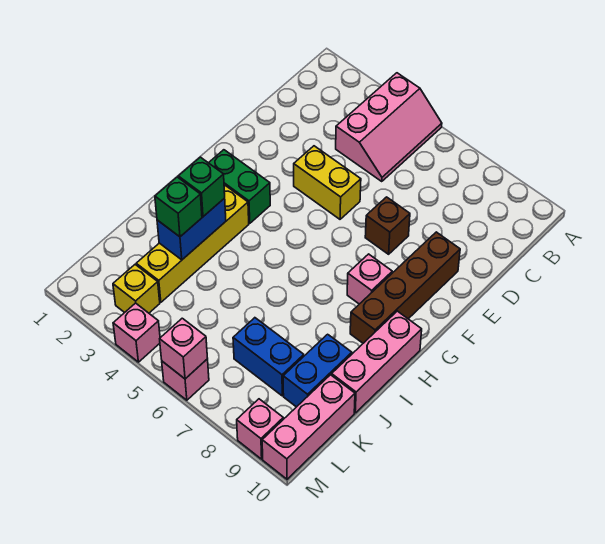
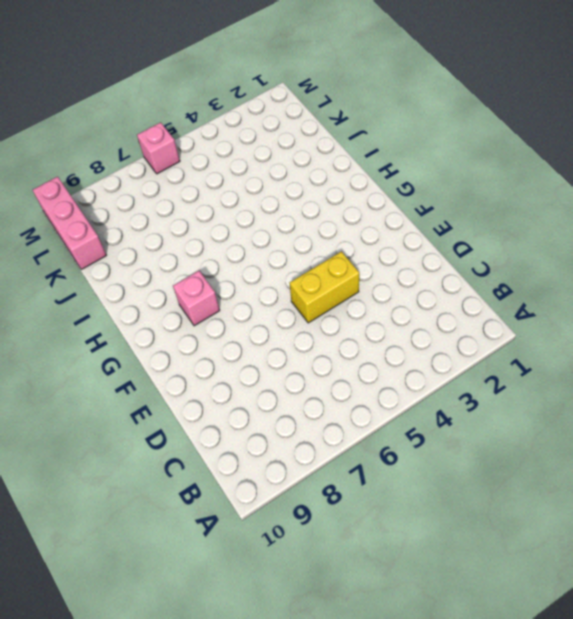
none -> pink 2x3 slope [336,73,442,182]
none -> brown 1x1 brick [365,197,410,254]
none -> brown 1x4 brick [350,232,460,343]

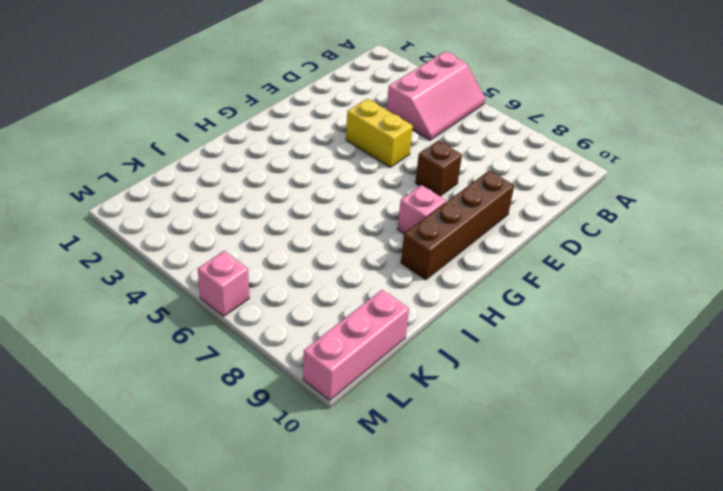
none -> green 1x2 brick [209,150,270,223]
none -> yellow 1x4 brick [136,186,249,302]
none -> pink 1x3 brick [332,311,422,413]

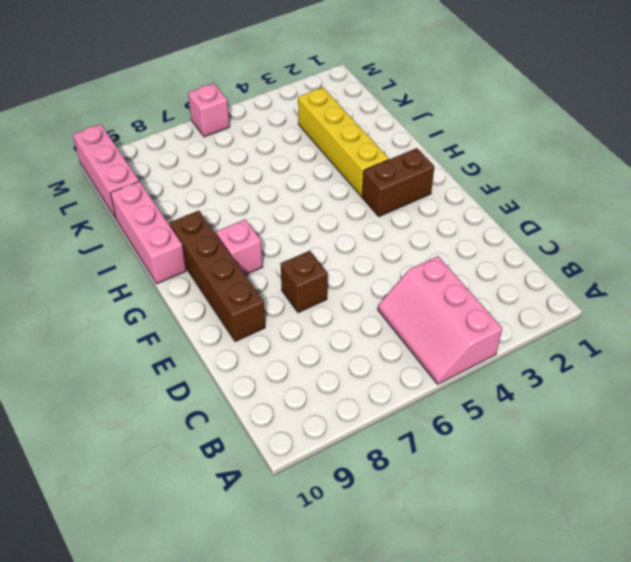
brown 1x2 brick [362,148,434,217] -> green 1x2 brick [209,150,270,223]
none -> yellow 1x2 brick [294,146,361,219]
none -> blue 1x2 brick [283,334,352,407]
none -> blue 1x2 brick [233,318,304,396]

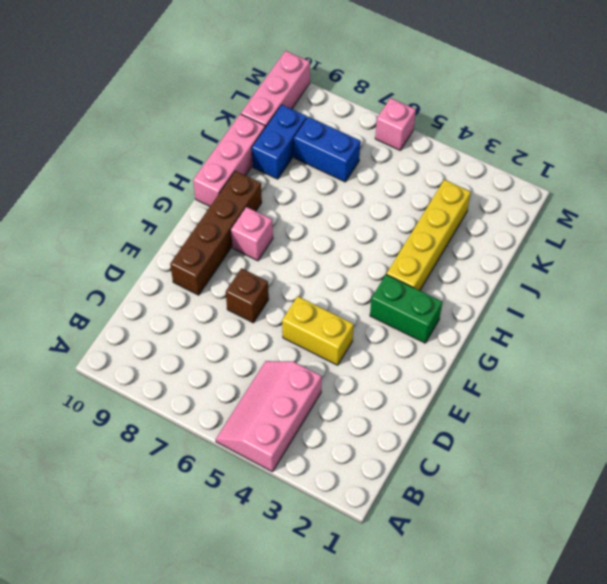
none -> yellow 1x1 brick [113,265,160,313]
none -> pink 1x1 brick [113,303,160,362]
none -> pink 1x1 brick [237,399,283,459]

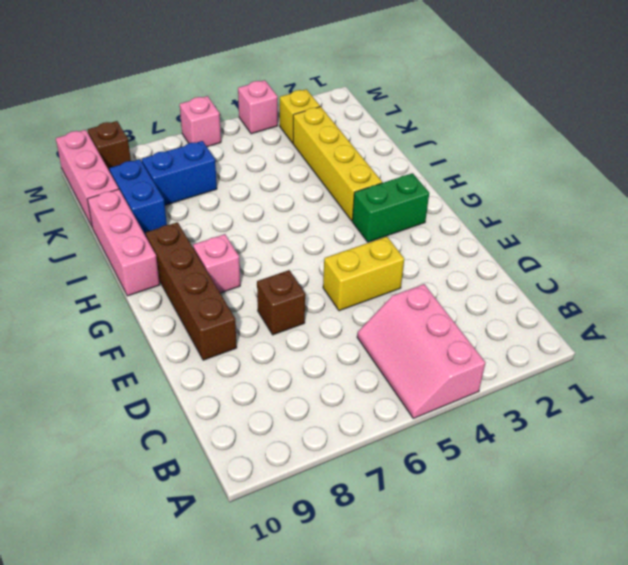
brown 1x1 brick [88,121,131,171] -> pink 1x1 brick [237,399,283,459]
none -> blue 1x2 brick [157,198,226,260]
none -> pink 1x1 brick [160,318,208,379]
none -> green 1x1 brick [178,157,225,216]

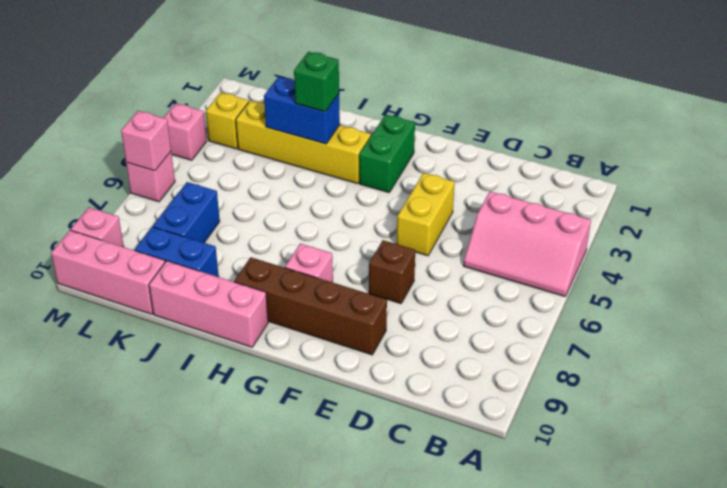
none -> green 1x1 brick [155,177,202,237]

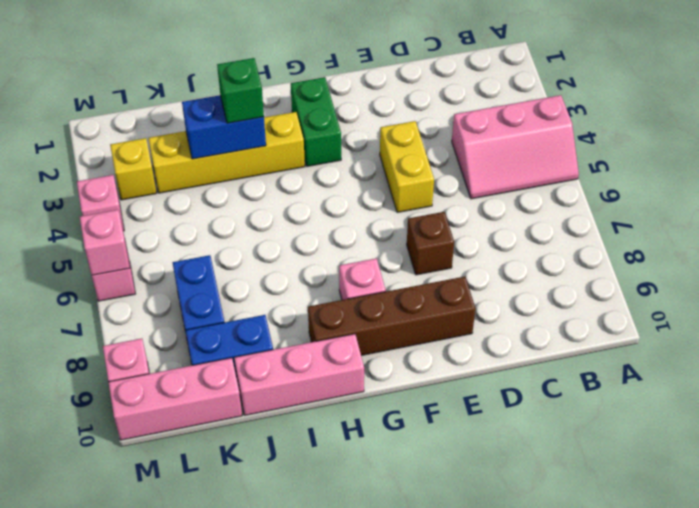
none -> green 1x1 brick [155,177,202,237]

